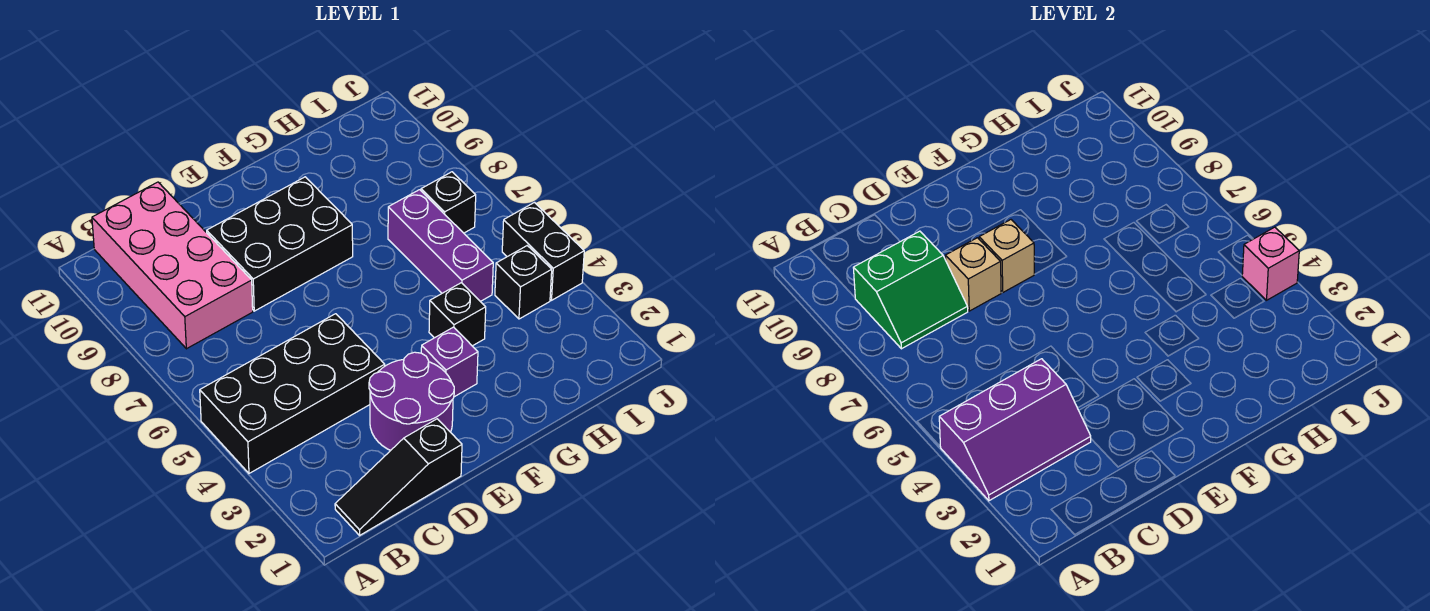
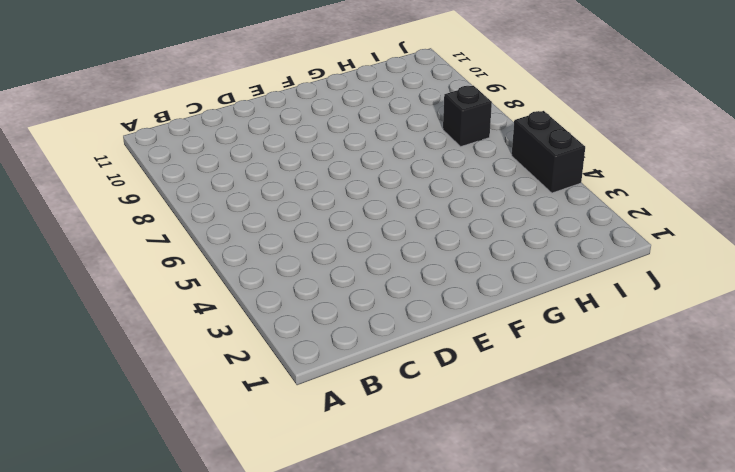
none -> black 2x4 brick [200,314,385,473]
none -> black 1x3 slope [335,419,462,535]
none -> pink 2x4 brick [92,182,253,349]

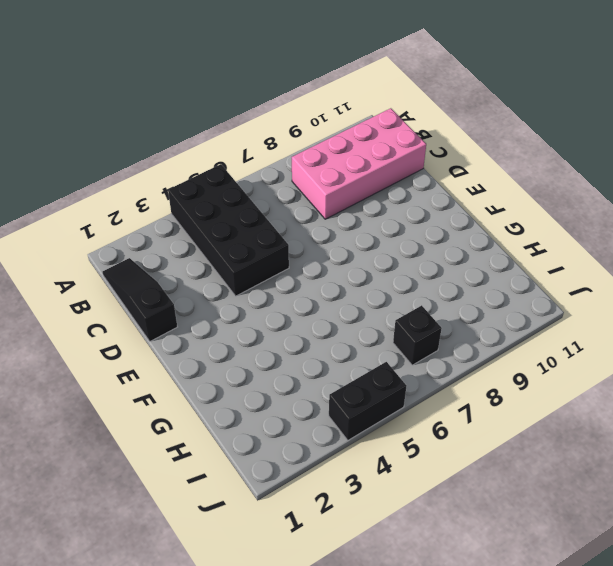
none -> purple 2x2 round brick [369,352,454,450]
none -> black 2x3 brick [207,177,353,311]
none -> purple 1x1 brick [421,327,478,397]

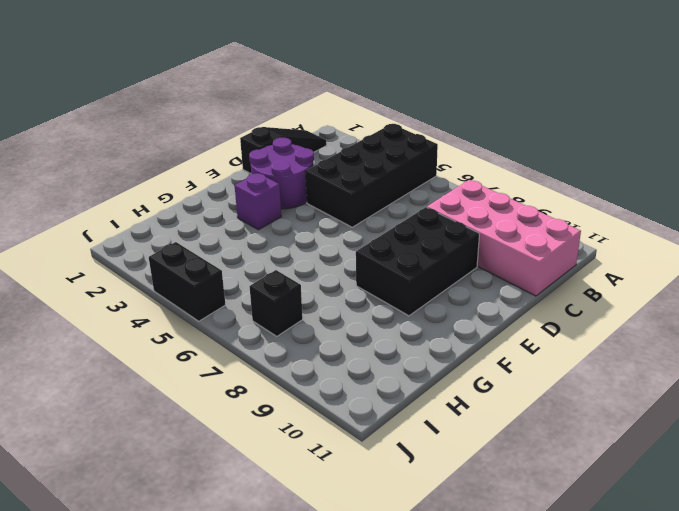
none -> black 1x1 brick [429,283,486,346]
none -> purple 1x3 brick [388,190,493,301]
none -> black 1x1 brick [495,246,552,319]

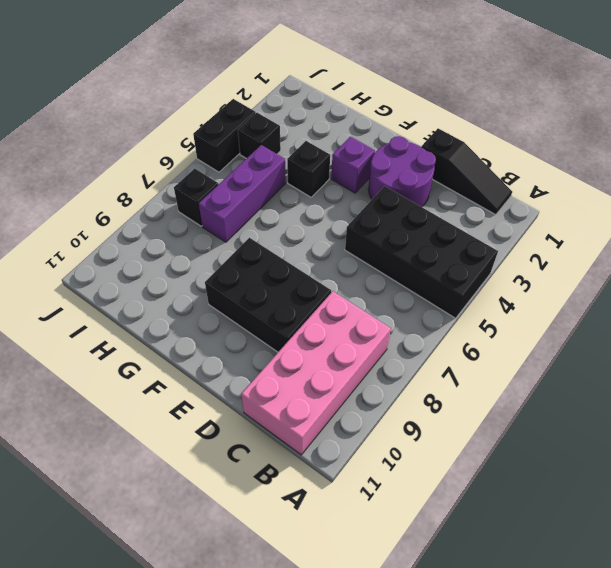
none -> purple 2x3 slope [939,359,1091,501]
none -> green 2x2 slope [853,231,968,349]
none -> tan 1x1 brick [945,238,1001,311]

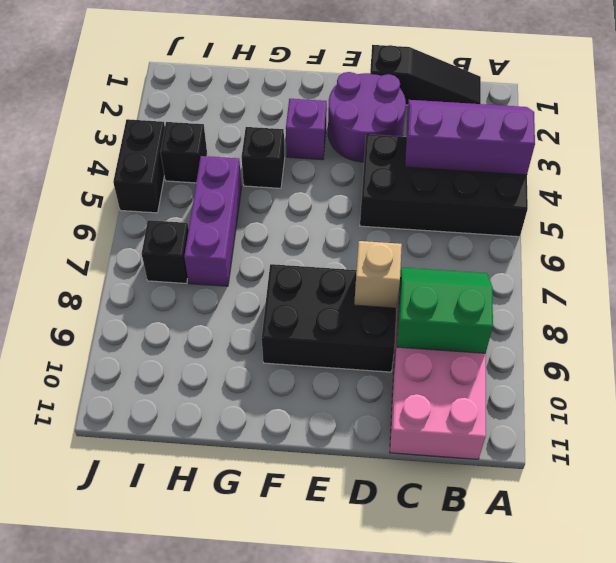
none -> tan 1x1 brick [979,220,1034,292]
none -> pink 1x1 brick [1242,227,1299,300]

